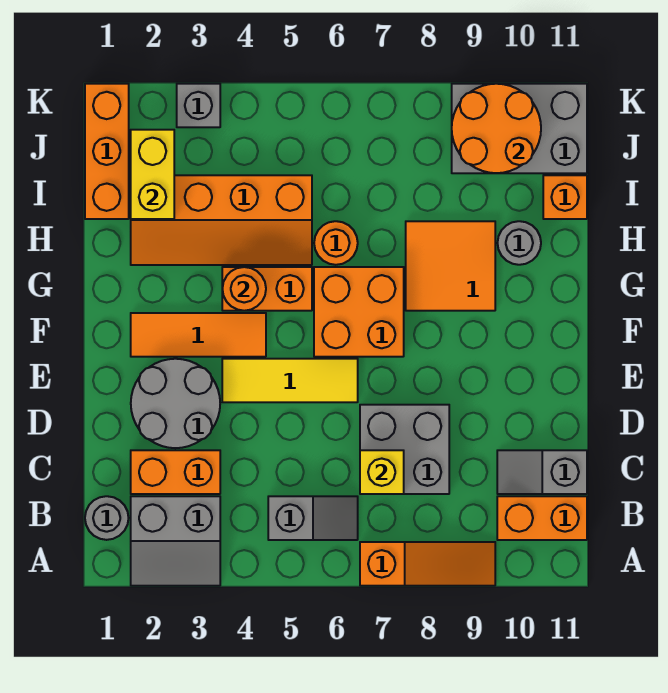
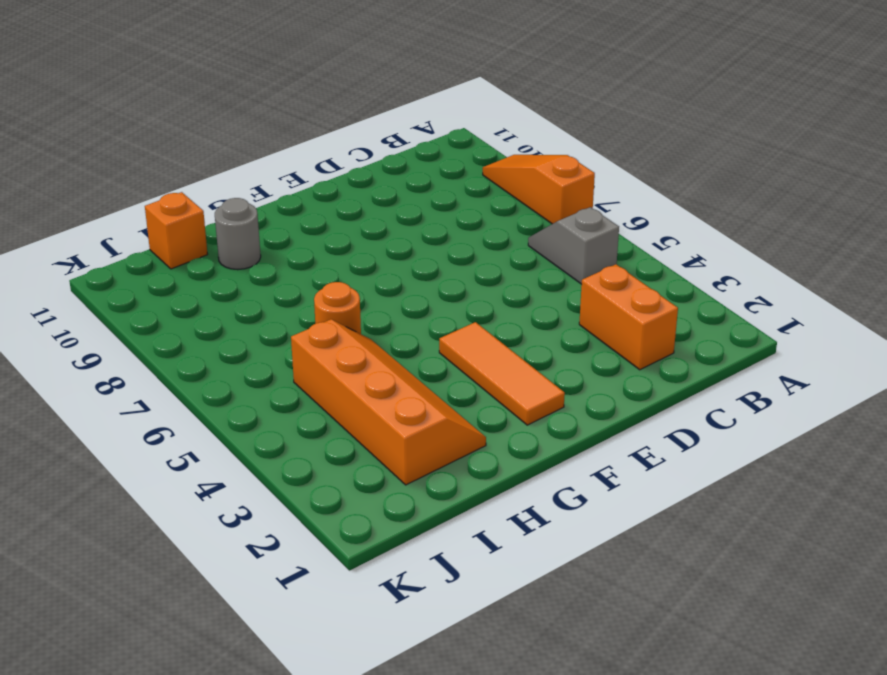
none -> grey 2x2 slope [131,496,220,586]
none -> grey 1x1 round brick [85,496,128,540]
none -> orange 1x2 brick [497,496,587,540]

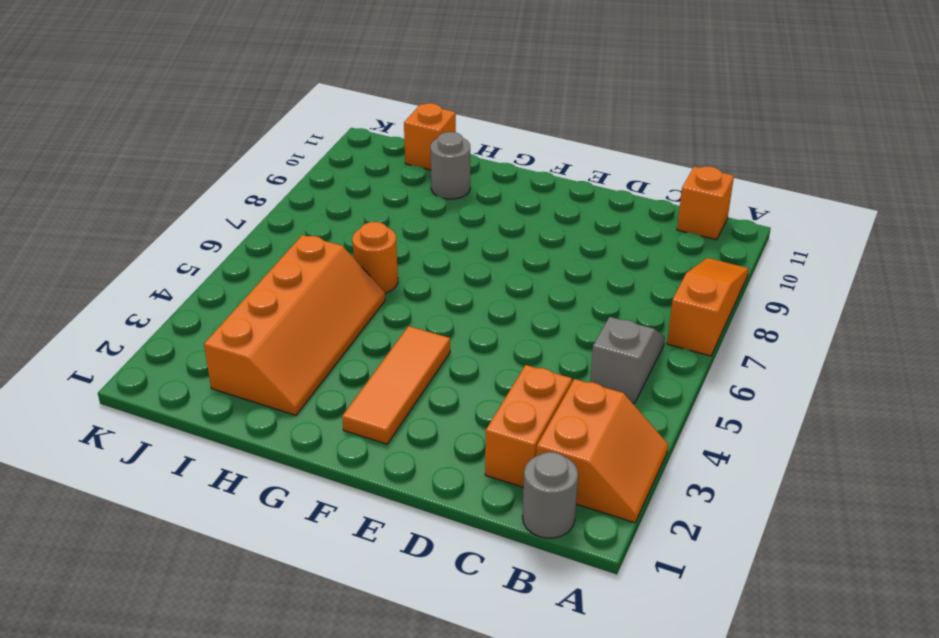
orange 2x2 slope [536,379,668,523] -> grey 2x2 slope [131,496,220,586]
orange 1x1 brick [677,166,734,240] -> orange 1x2 brick [497,496,587,540]
none -> grey 2x2 brick [360,405,449,494]
none -> grey 1x2 slope [497,450,587,494]
none -> grey 2x2 round brick [131,359,220,448]

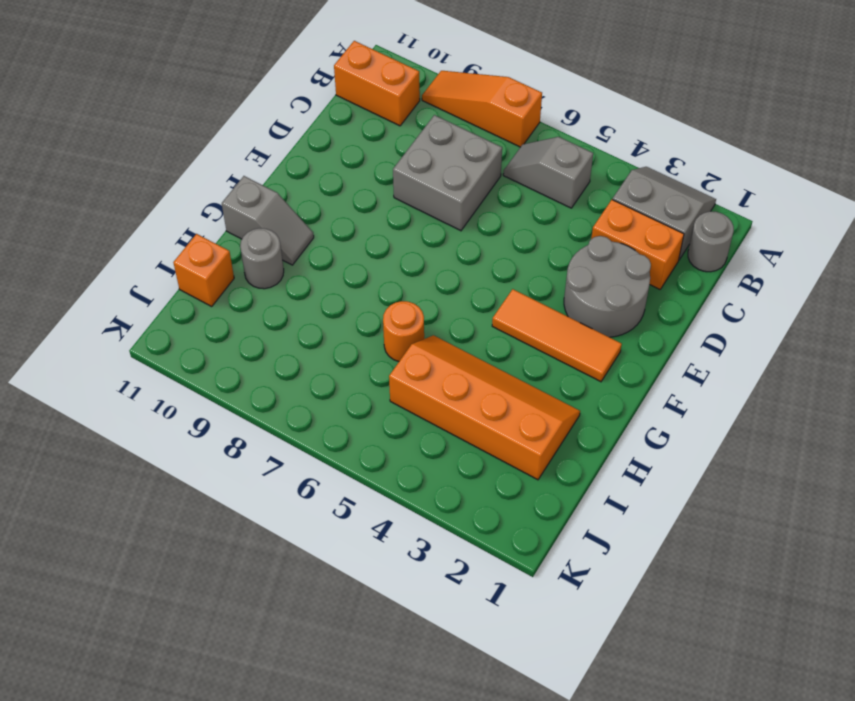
grey 1x2 slope [222,176,314,265] -> grey 1x2 slope moved to [497,450,587,494]
none -> yellow 1x3 tile [222,359,358,402]
none -> orange 2x2 brick [314,267,404,357]
none -> orange 1x2 brick [222,267,312,311]

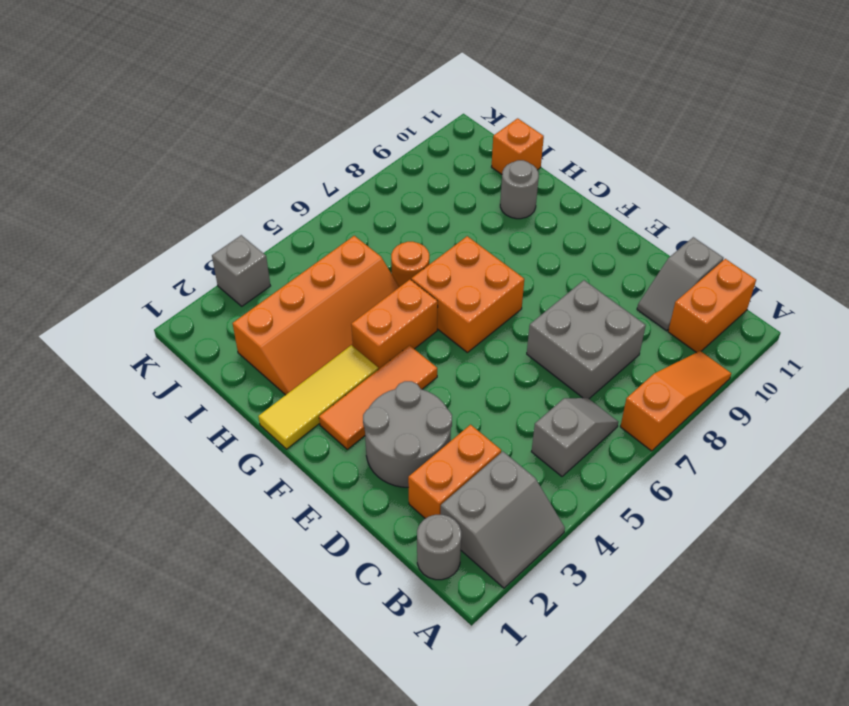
yellow 1x3 tile [258,345,378,449] -> yellow 1x3 tile moved to [222,359,358,402]
none -> orange 2x2 tile [406,221,495,311]
none -> orange 1x3 brick [85,84,129,219]
none -> grey 2x3 brick [452,84,587,173]

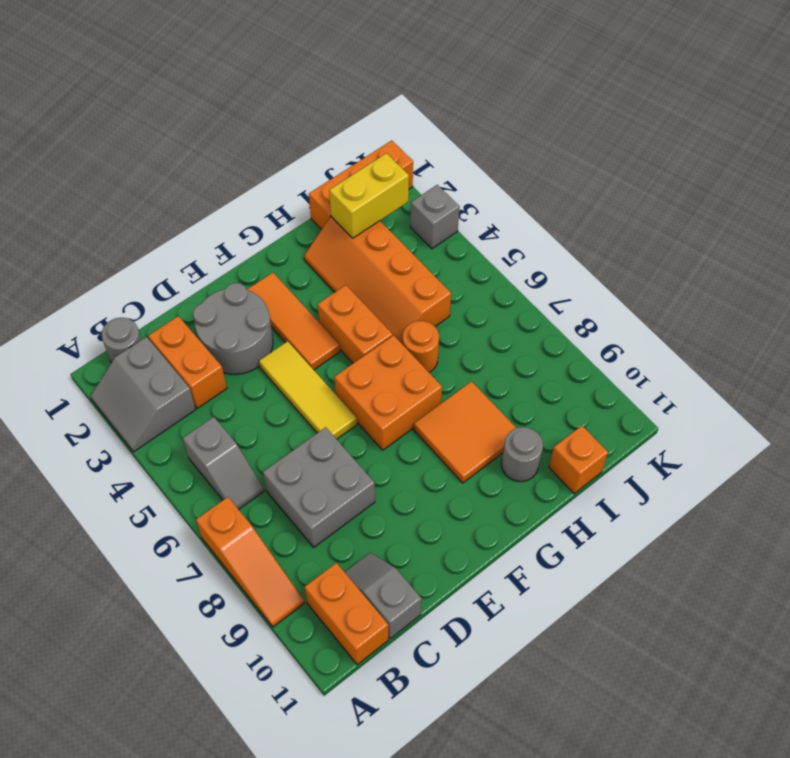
none -> grey 2x3 brick [452,84,587,173]
none -> yellow 1x1 brick [360,450,404,494]
none -> orange 1x1 round brick [222,267,266,311]

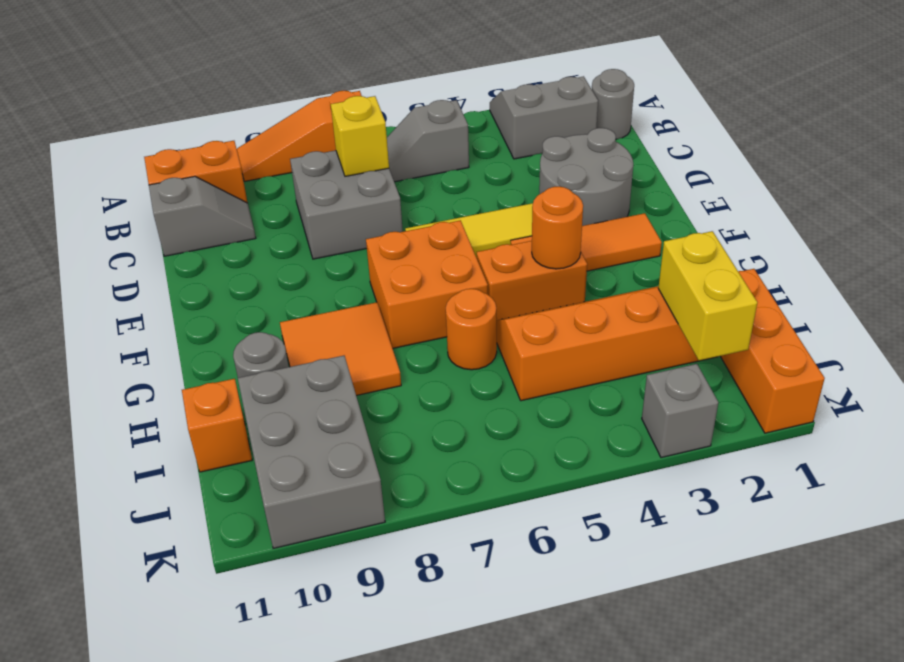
grey 2x3 brick [238,356,385,548] -> grey 2x3 brick turned to [452,84,587,173]
none -> orange 1x2 brick [131,450,220,494]
none -> orange 2x2 round brick [452,84,541,173]

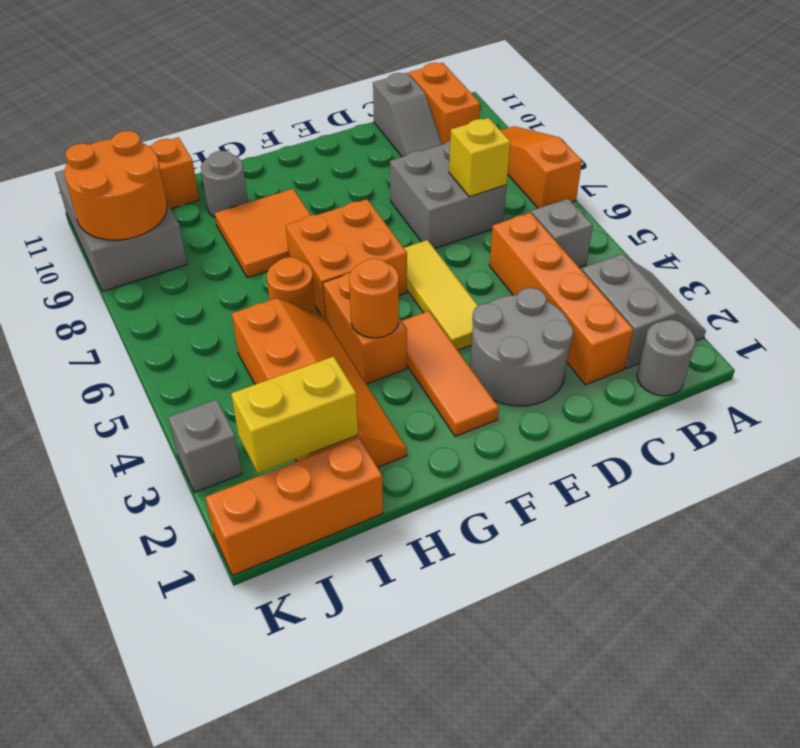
orange 1x4 brick [489,213,633,385] -> orange 1x2 brick [131,450,220,494]

